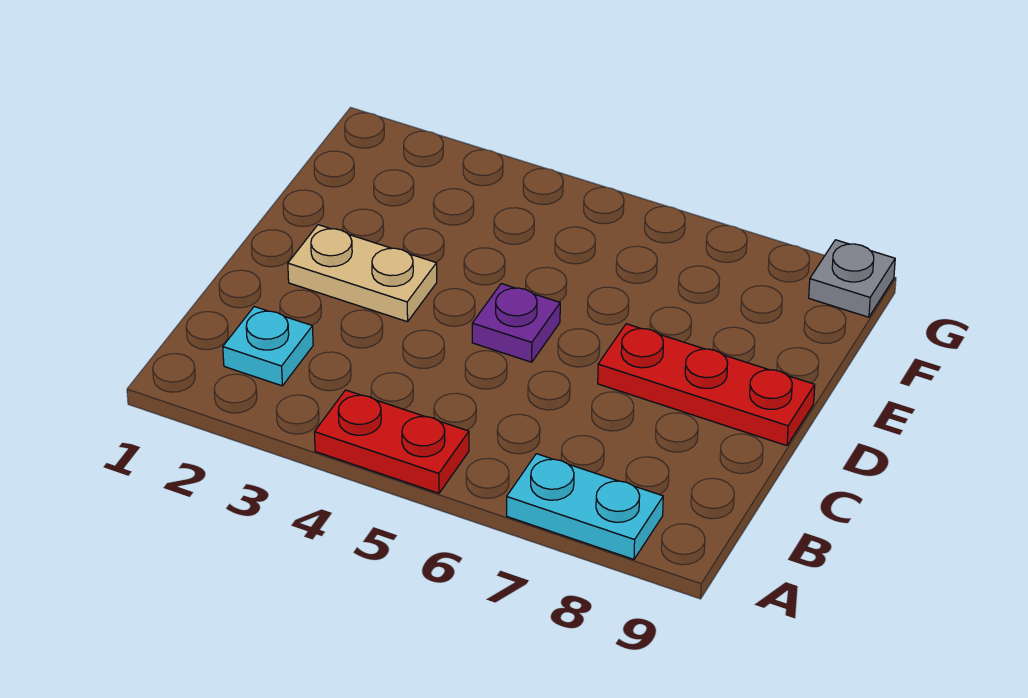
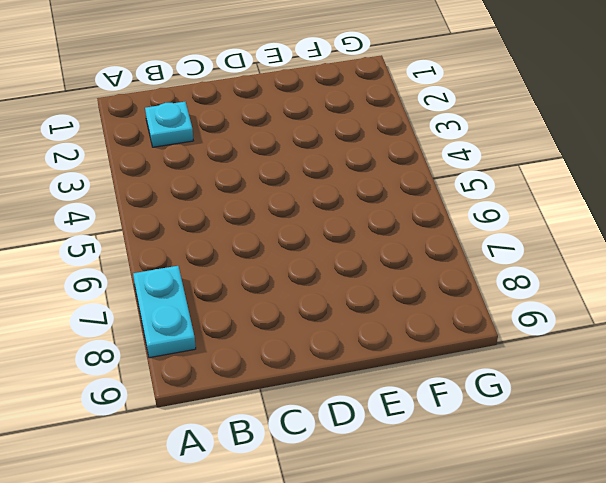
none -> red 1x2 plate [314,390,469,493]
none -> tan 1x2 plate [288,225,437,322]

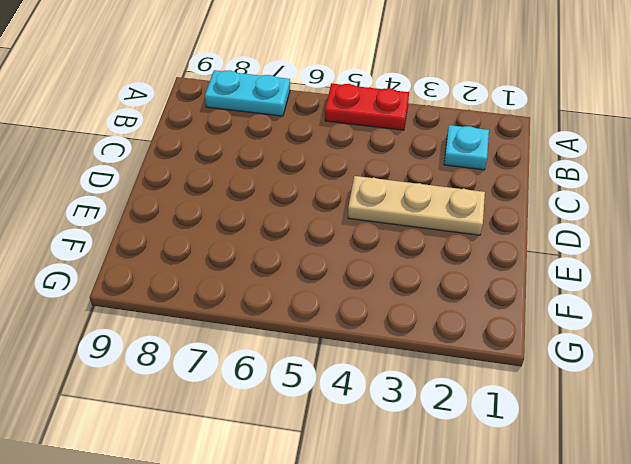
tan 1x3 plate [348,176,485,235] -> tan 1x2 plate [288,225,437,322]
none -> purple 1x1 plate [472,284,560,362]
none -> red 1x3 plate [598,324,815,446]

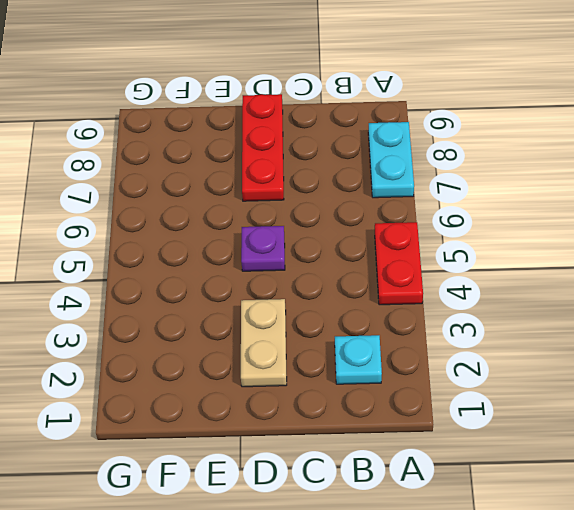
none -> grey 1x1 plate [809,240,895,317]

